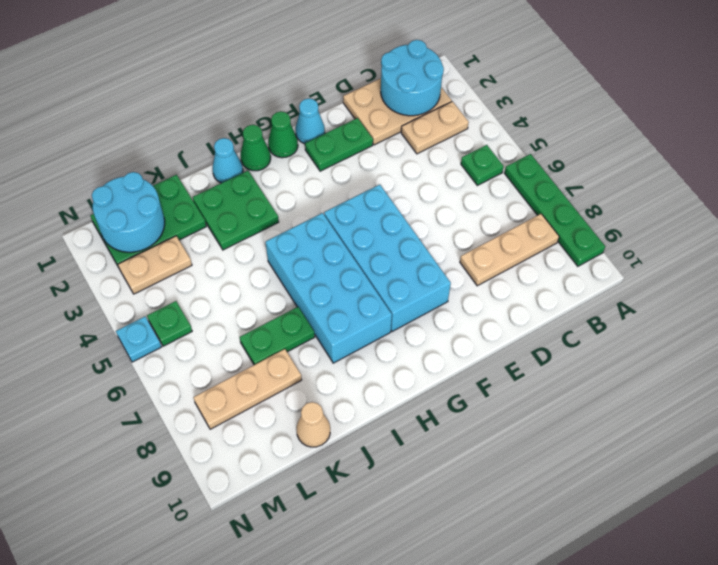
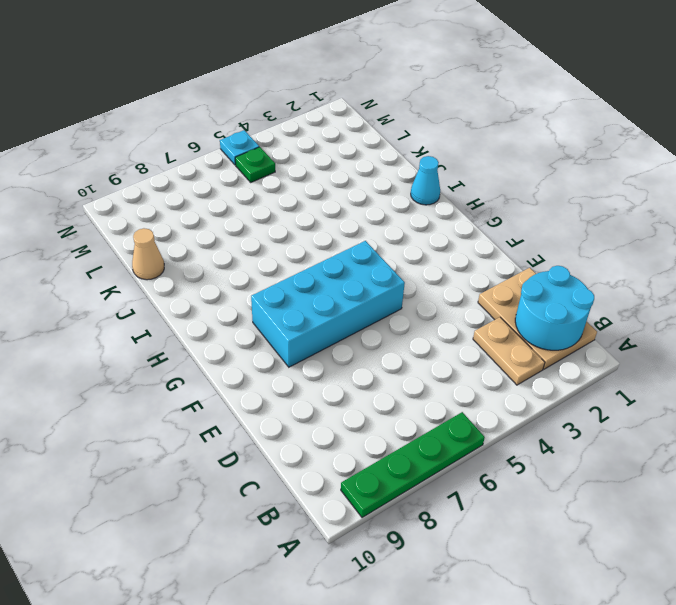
none -> green 1x1 plate [461,145,504,185]
none -> tan 1x3 plate [460,214,559,286]
none -> green 1x2 plate [305,118,373,171]

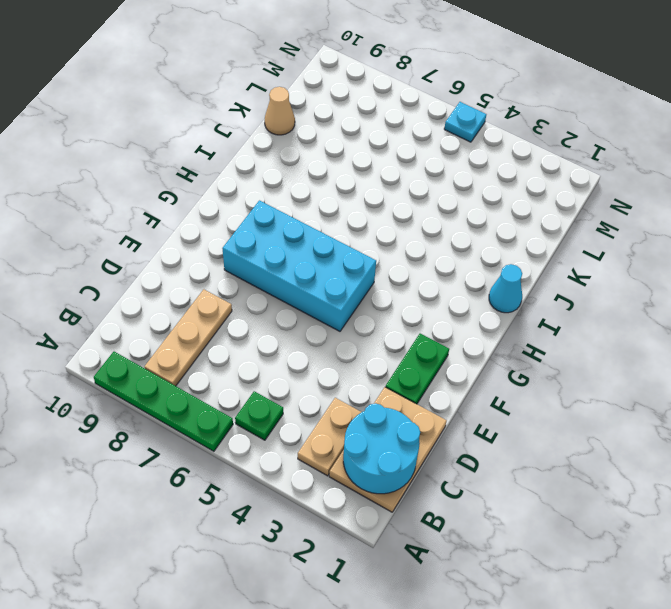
none -> cyan 1x1 cone [295,98,325,144]
none -> green 1x1 cone [268,112,298,158]
none -> green 1x1 cone [241,125,271,171]

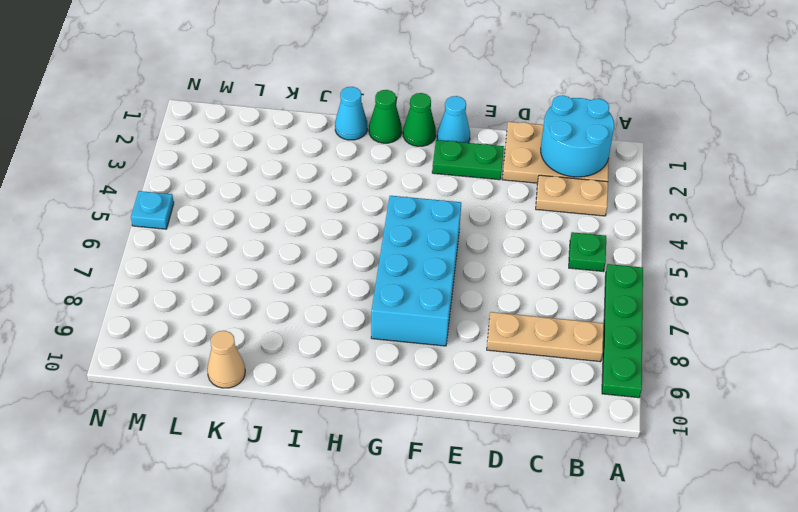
none -> cyan 2x4 brick [265,213,392,363]
none -> green 2x2 plate [193,171,279,250]
none -> green 1x2 plate [240,307,315,365]

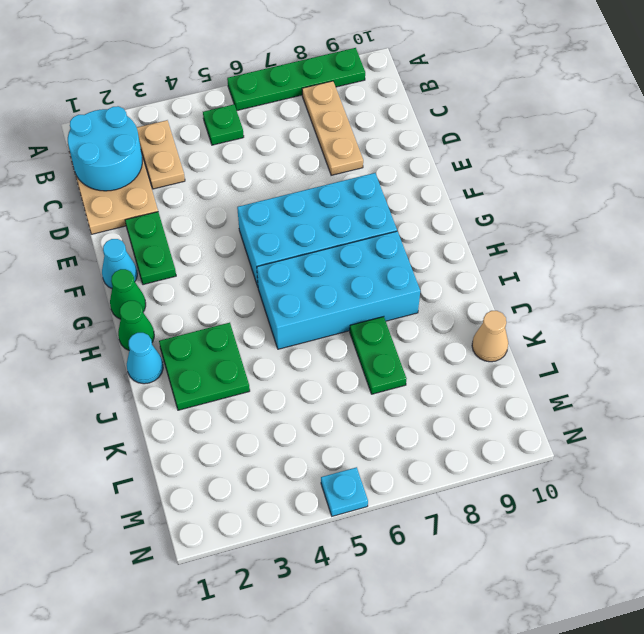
none -> green 2x3 plate [90,175,206,267]
none -> tan 1x3 plate [193,349,302,429]
none -> tan 1x2 plate [118,236,192,294]

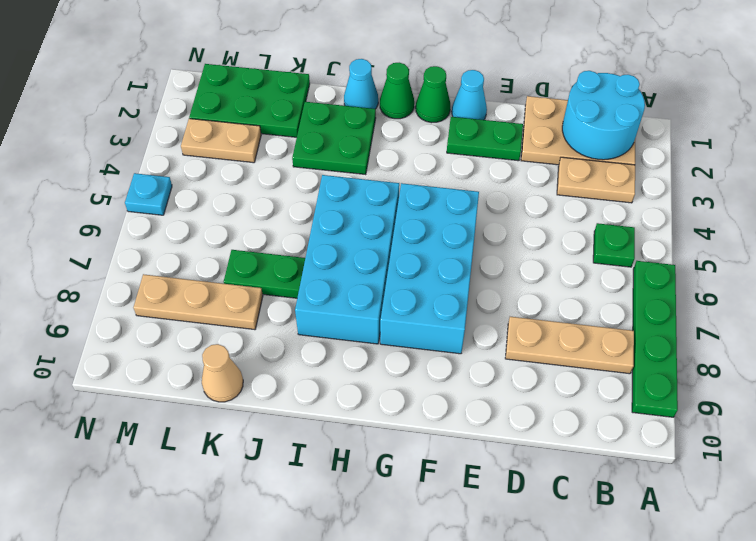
none -> green 1x1 plate [147,301,192,346]
none -> cyan 2x2 round brick [92,172,165,252]

